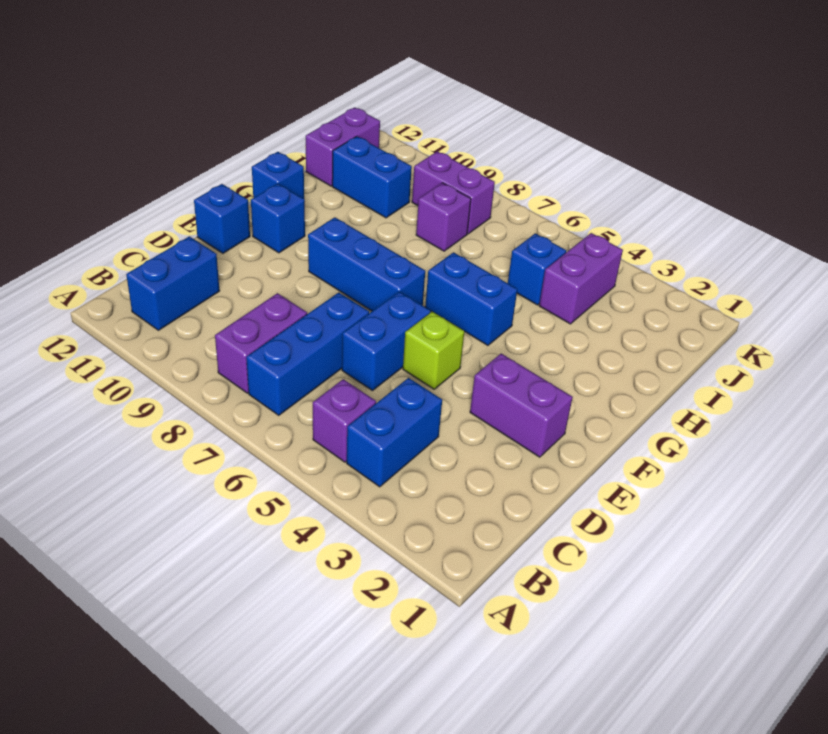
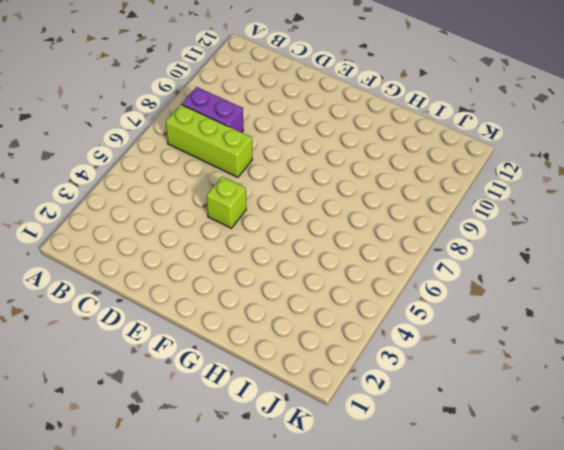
lime 1x3 brick [166,104,252,177] -> blue 1x3 brick [246,293,369,415]
none -> blue 1x2 brick [347,378,442,487]
none -> purple 1x1 brick [313,379,376,462]
none -> blue 1x2 brick [126,236,220,330]

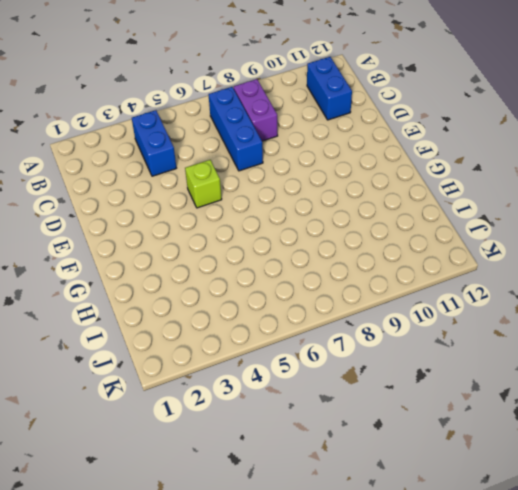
none -> purple 1x1 brick [313,379,376,462]
none -> blue 1x2 brick [342,292,431,391]
none -> purple 1x2 brick [470,354,573,457]

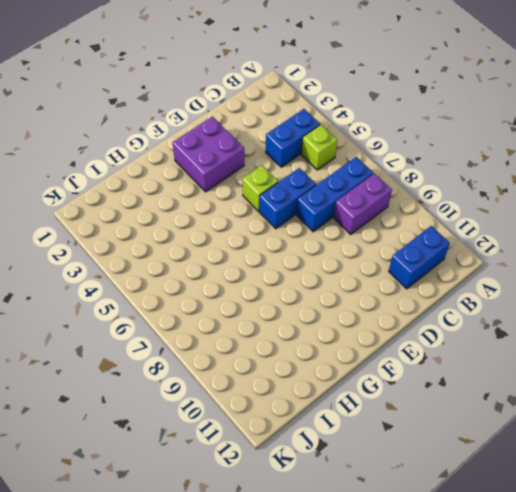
lime 1x1 brick [301,125,337,170] -> purple 1x1 brick [313,379,376,462]
purple 2x2 brick [173,117,244,192] -> purple 1x2 brick [470,354,573,457]
none -> blue 1x1 brick [194,184,250,253]
none -> blue 1x3 brick [308,217,425,311]
none -> blue 1x1 brick [251,184,305,253]

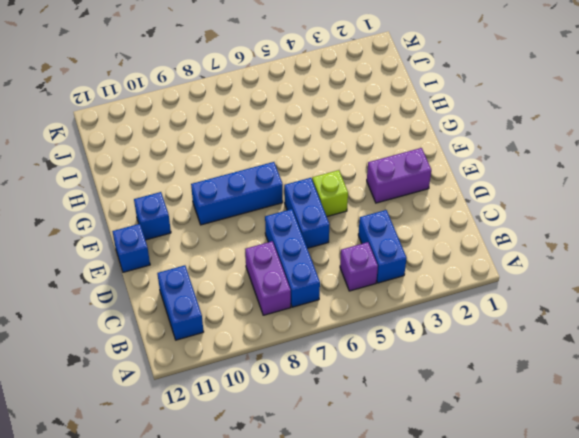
none -> blue 1x2 brick [425,252,517,345]
none -> blue 1x1 brick [252,152,304,199]
none -> purple 1x2 brick [539,233,623,324]

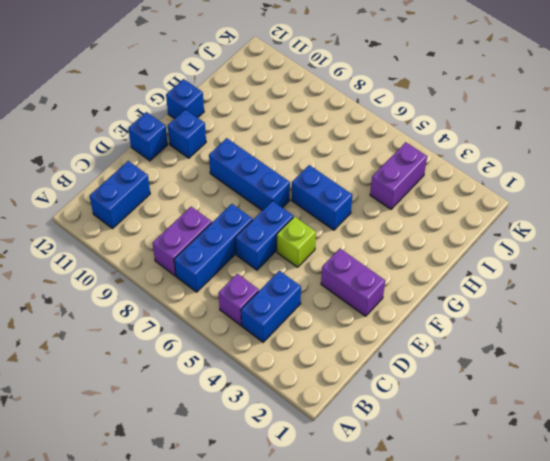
none -> blue 1x1 brick [508,233,566,305]
none -> purple 1x1 brick [416,183,471,251]
none -> blue 1x2 brick [332,136,412,218]

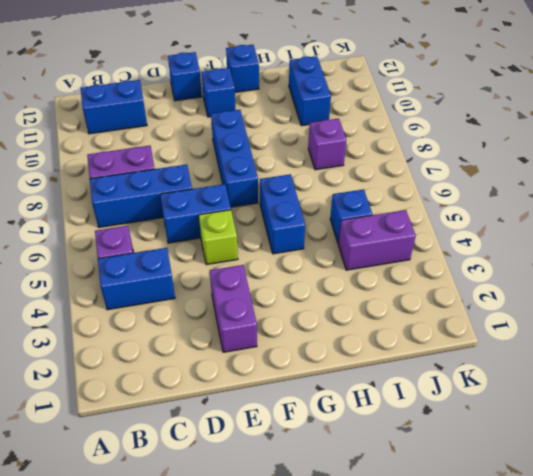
none -> purple 1x2 brick [306,107,380,186]
none -> purple 1x2 brick [412,151,495,234]

